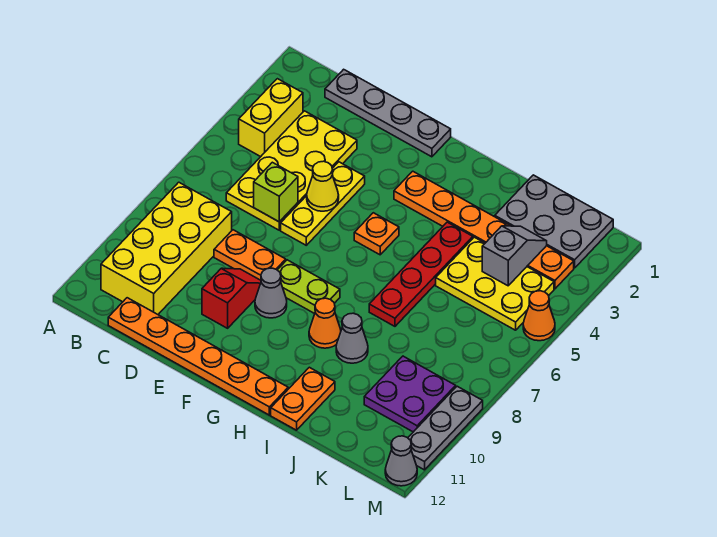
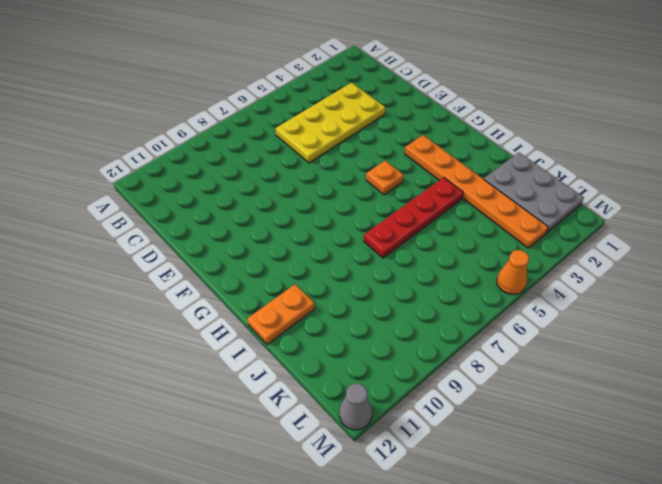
none -> yellow 1x2 brick [239,79,303,157]
none -> yellow 2x4 brick [101,182,232,314]
none -> grey 1x4 plate [325,69,451,157]

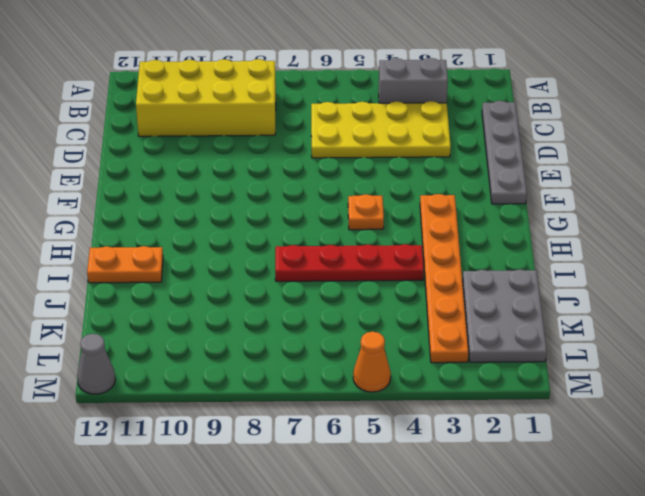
grey 1x2 brick [379,58,448,103] -> yellow 1x2 brick [239,79,303,157]
none -> orange 1x6 plate [108,298,288,415]
none -> orange 1x2 plate [214,230,286,280]
none -> yellow 1x3 plate [281,162,365,245]

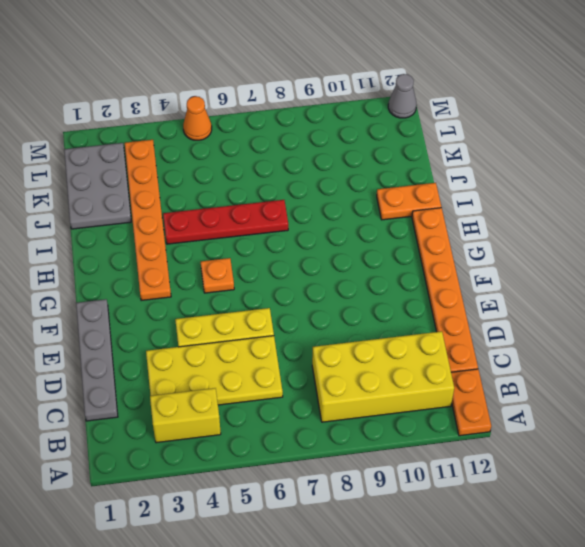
orange 1x2 plate [451,369,491,436] -> orange 1x2 plate moved to [214,230,286,280]
none -> red 1x2 slope [202,268,261,328]
none -> lime 1x2 plate [278,260,340,314]
none -> grey 1x1 cone [255,268,287,318]

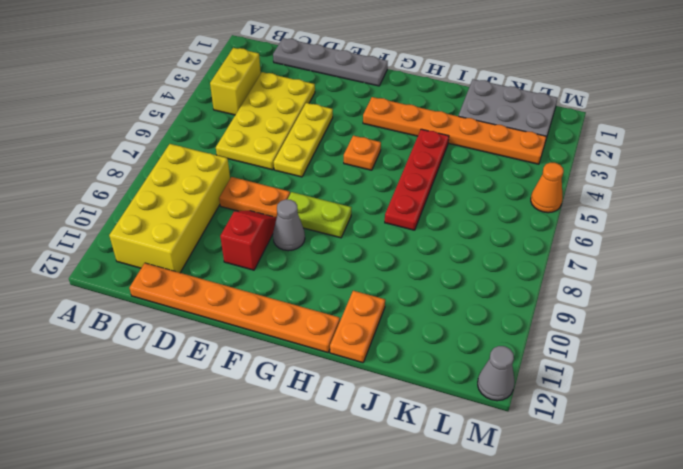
none -> orange 1x1 cone [309,298,341,348]
none -> grey 1x1 cone [336,313,368,363]
none -> yellow 2x3 plate [436,237,554,330]

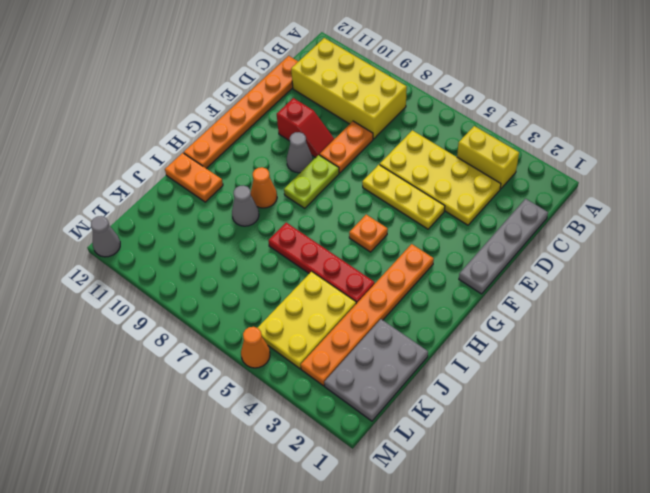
none -> purple 2x2 plate [364,356,456,432]
none -> grey 1x3 plate [408,386,483,470]
none -> lime 1x1 brick [254,162,298,222]

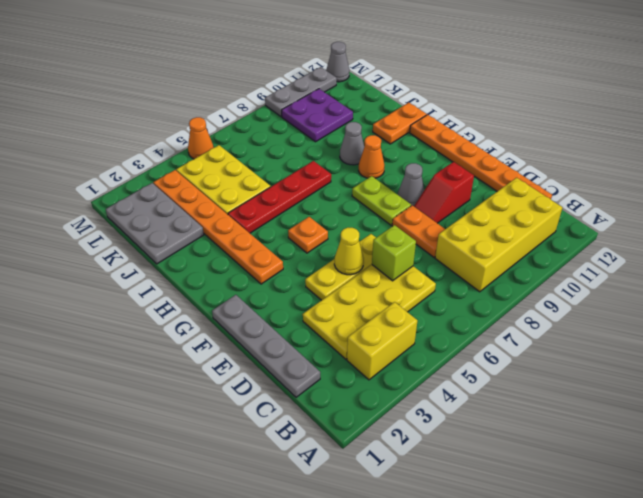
none -> grey 1x2 slope [482,226,547,286]

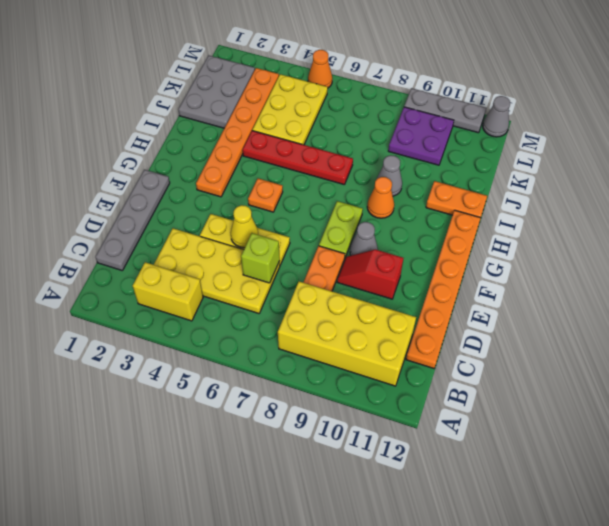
none -> grey 1x2 slope [482,226,547,286]

